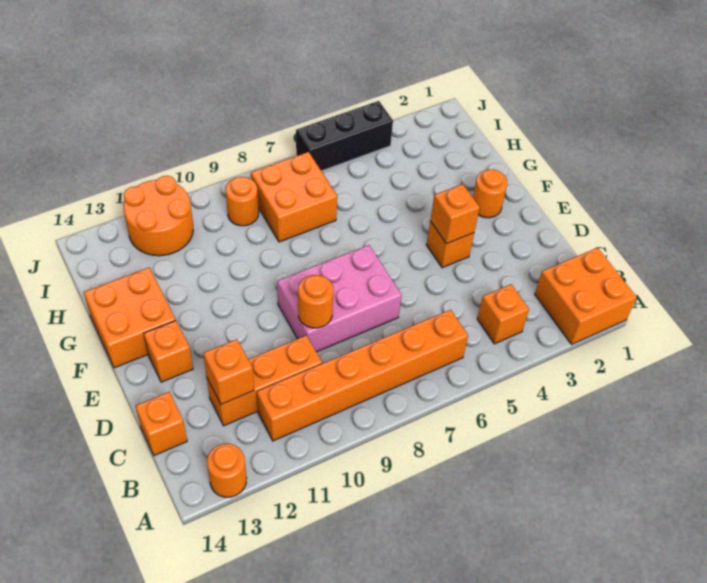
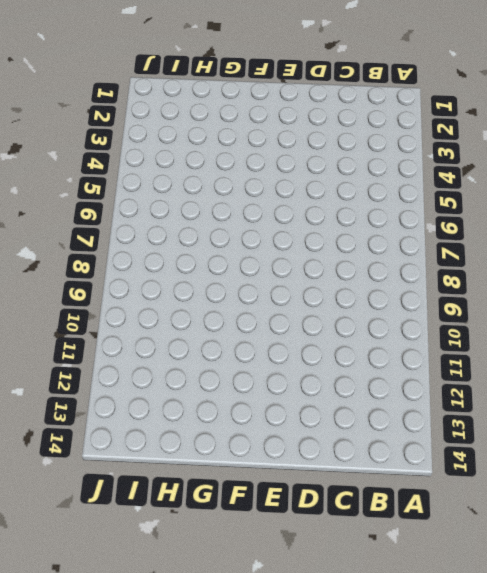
none -> orange 2x2 brick [535,248,637,344]
none -> orange 1x1 round brick [207,444,247,497]
none -> orange 1x1 brick [477,284,529,344]

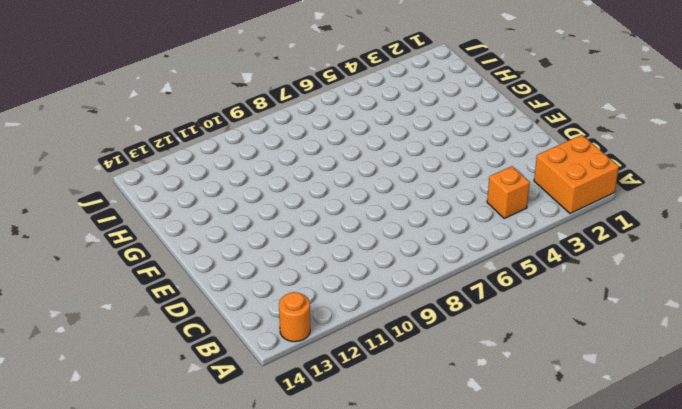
none -> orange 1x6 brick [257,310,468,441]
none -> orange 1x3 brick [207,335,322,426]
none -> orange 1x1 brick [135,392,187,456]

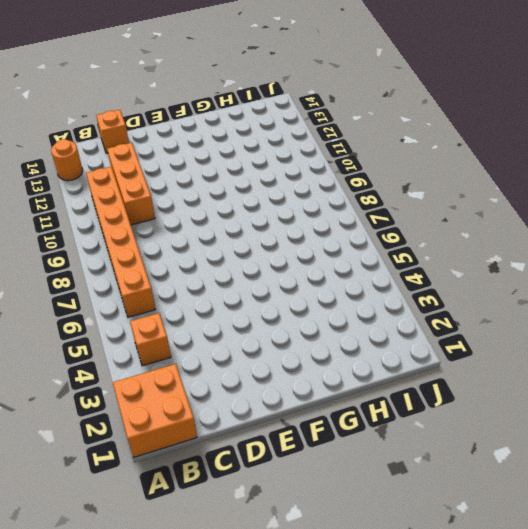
none -> pink 2x3 brick [277,245,401,352]
none -> orange 1x1 brick [427,221,474,268]
none -> orange 1x1 brick [144,321,193,382]

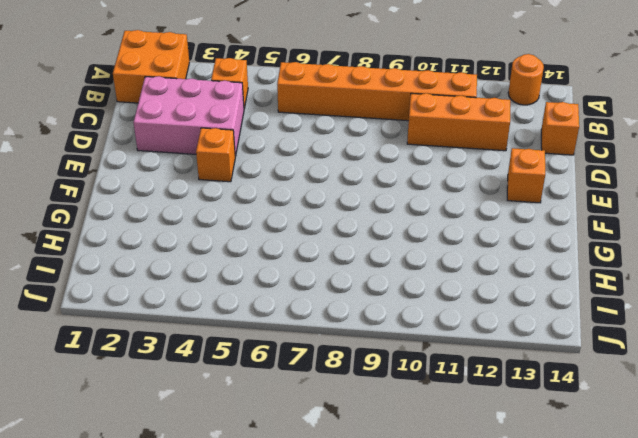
pink 2x3 brick [133,76,244,156] -> pink 2x3 brick moved to [277,245,401,352]
none -> orange 1x1 round brick [473,169,508,218]
none -> orange 2x2 brick [84,268,176,368]
none -> orange 2x2 brick [251,152,337,242]

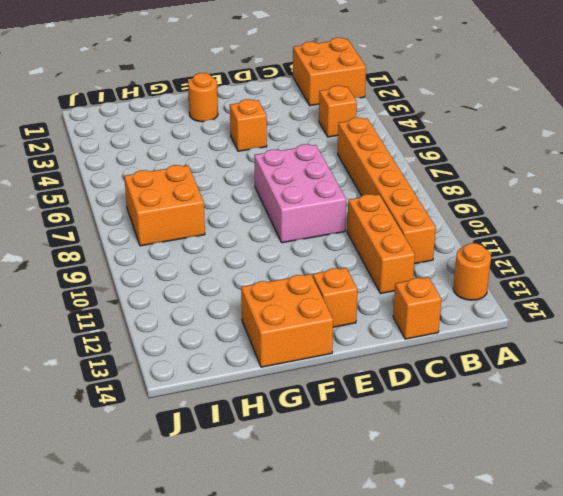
none -> orange 1x1 round brick [226,177,259,226]
none -> orange 2x2 round brick [124,176,193,256]
none -> black 1x3 brick [296,101,393,171]

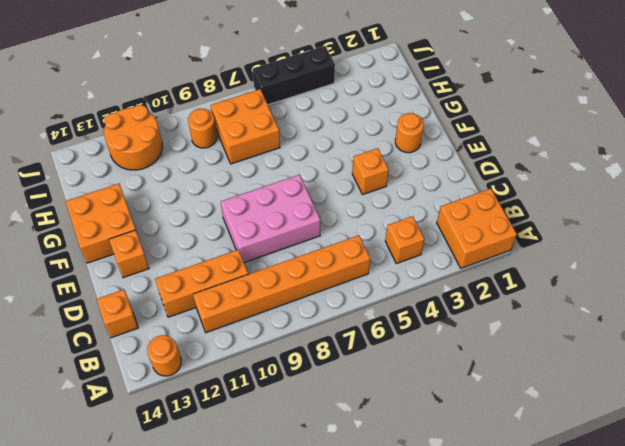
none -> orange 1x1 brick [203,339,254,404]
none -> orange 1x1 round brick [298,275,333,328]
none -> orange 1x1 brick [430,184,480,244]

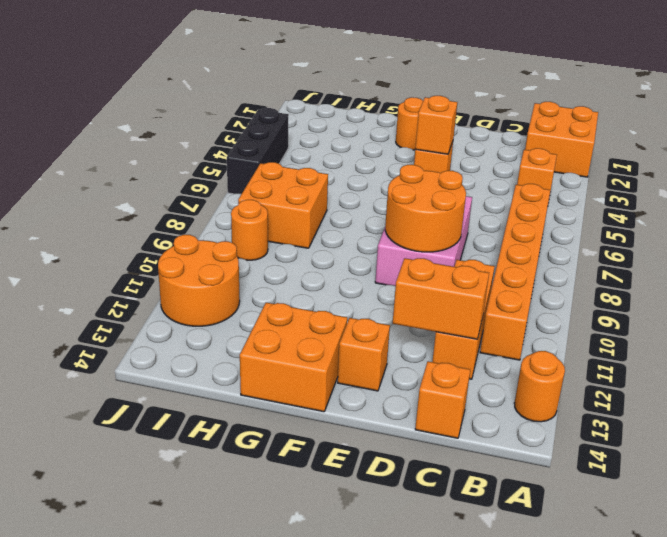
orange 1x2 brick [393,258,489,339] -> orange 1x1 brick [203,339,254,404]
orange 2x2 round brick [385,165,466,252] -> orange 1x1 round brick [298,275,333,328]

